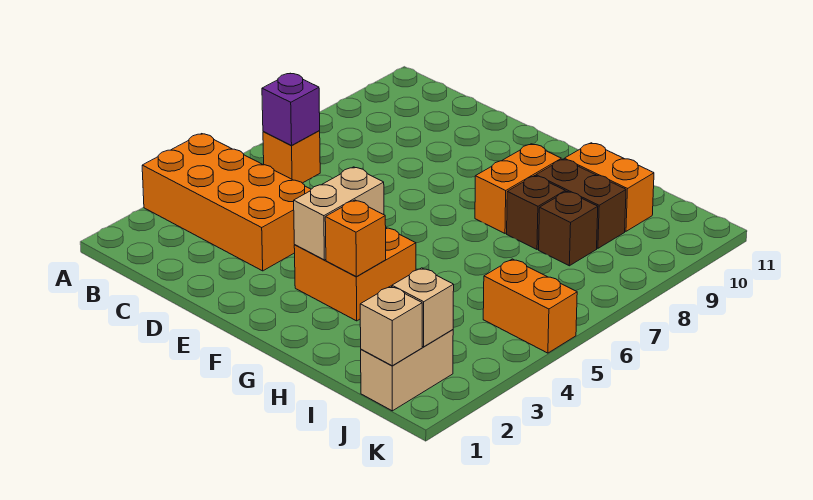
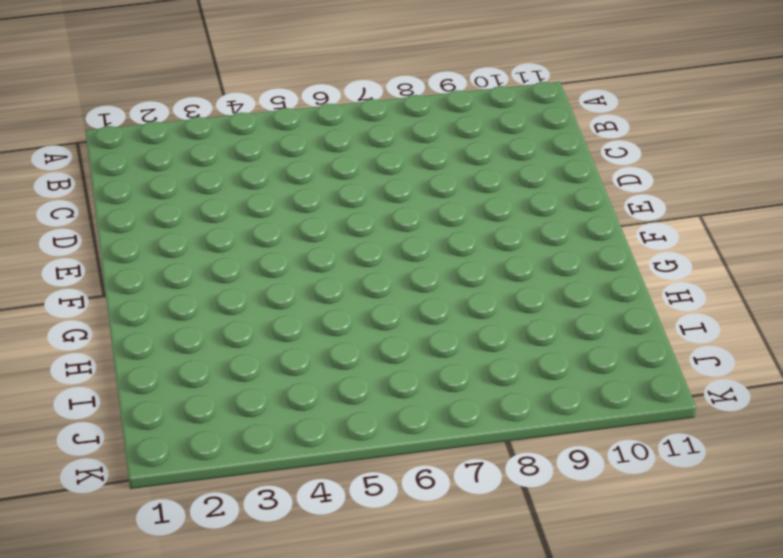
none -> orange 2x4 brick [142,134,311,271]
none -> orange 1x1 brick [263,131,320,183]
none -> orange 2x2 brick [294,228,416,321]

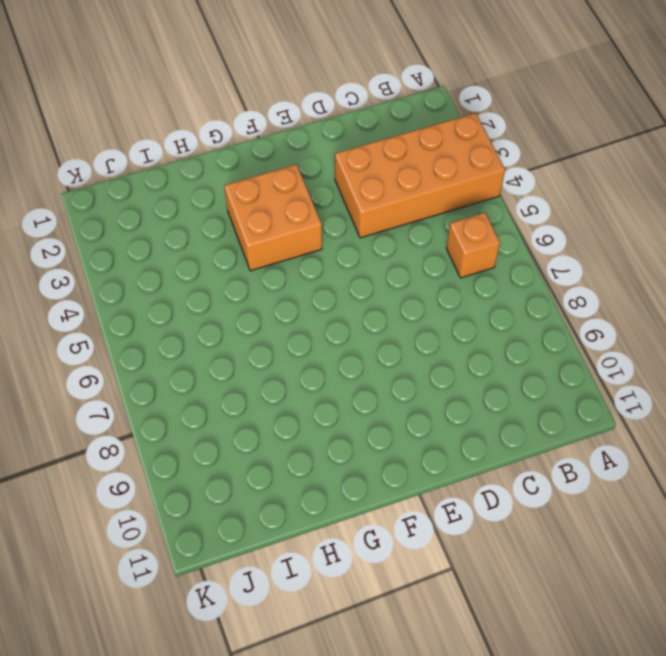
none -> orange 1x2 brick [475,144,561,233]
none -> brown 1x1 brick [507,176,565,249]
none -> brown 1x2 brick [536,159,626,248]

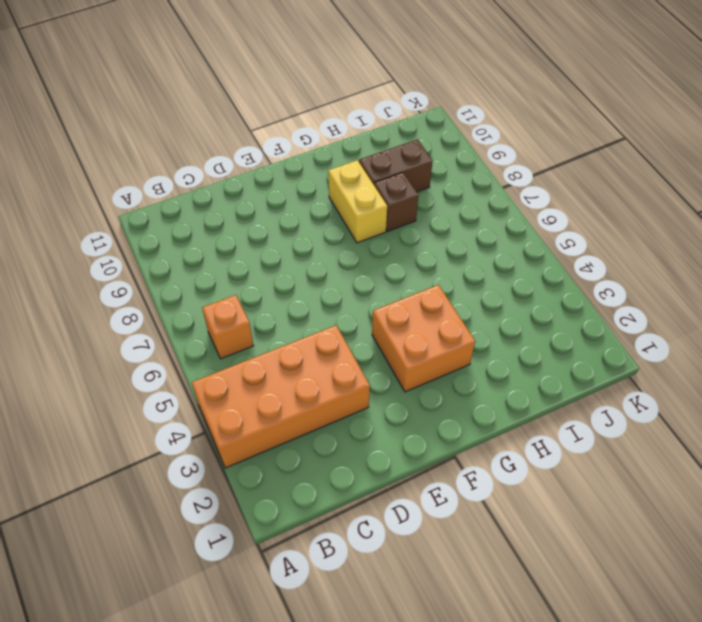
yellow 1x2 brick [328,160,387,243] -> orange 1x2 brick [475,144,561,233]
none -> orange 1x2 brick [564,143,654,231]
none -> brown 1x1 brick [539,191,598,266]
none -> tan 1x2 brick [361,330,453,411]

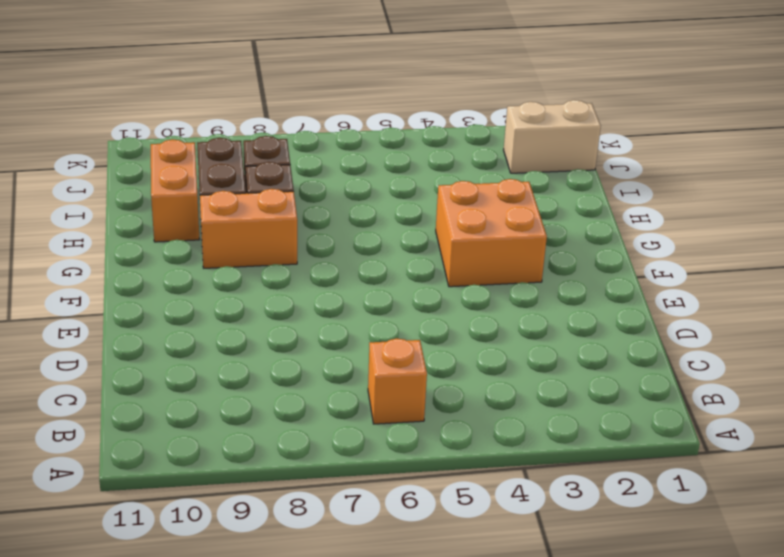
none -> orange 2x4 brick [142,134,311,271]
none -> orange 1x2 brick [483,259,577,353]
none -> purple 1x1 brick [262,73,320,145]

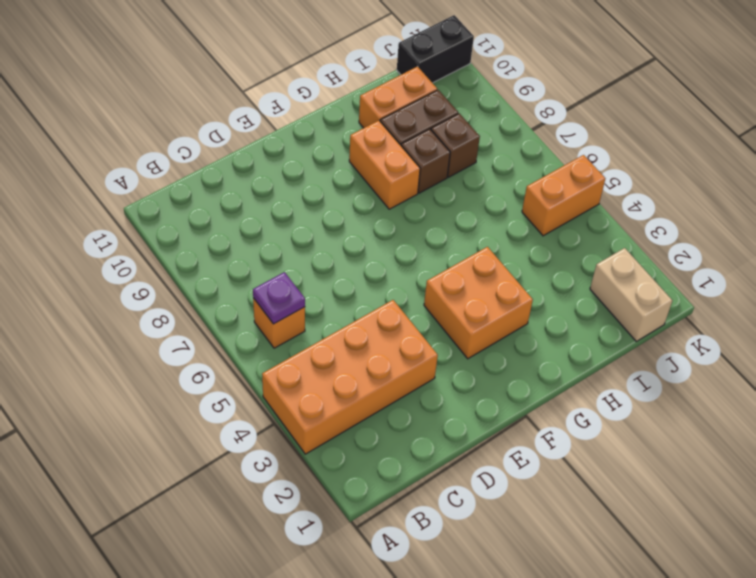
purple 1x1 plate [253,272,305,324] -> purple 1x1 brick [262,73,320,145]
black 1x2 brick [397,15,474,83] -> none
none -> tan 1x2 brick [294,167,384,260]
none -> orange 1x1 brick [325,200,386,277]
none -> tan 1x1 brick [360,286,422,366]

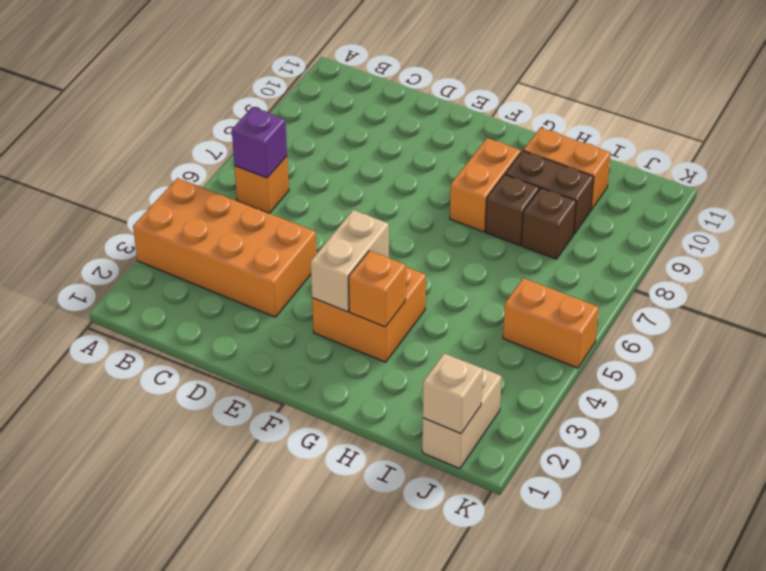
none -> tan 1x1 brick [392,268,454,347]

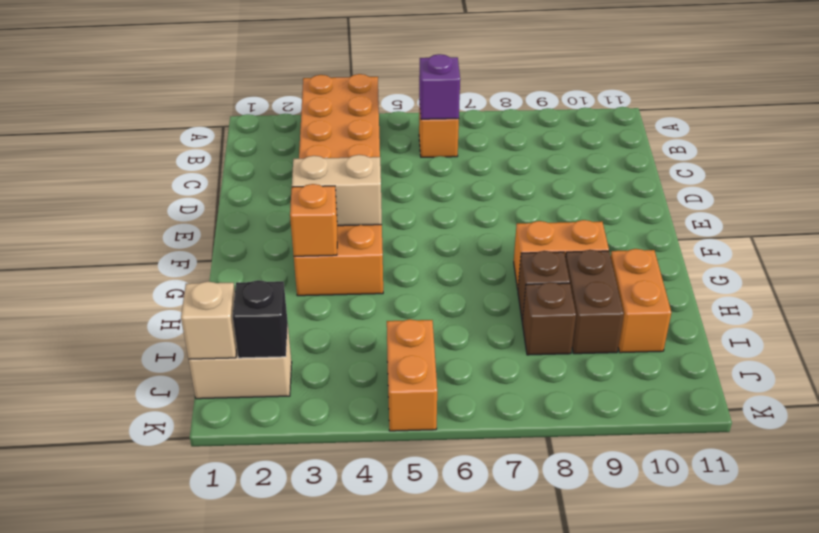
black 1x1 brick [233,280,288,358] -> tan 1x1 brick [392,268,454,347]

